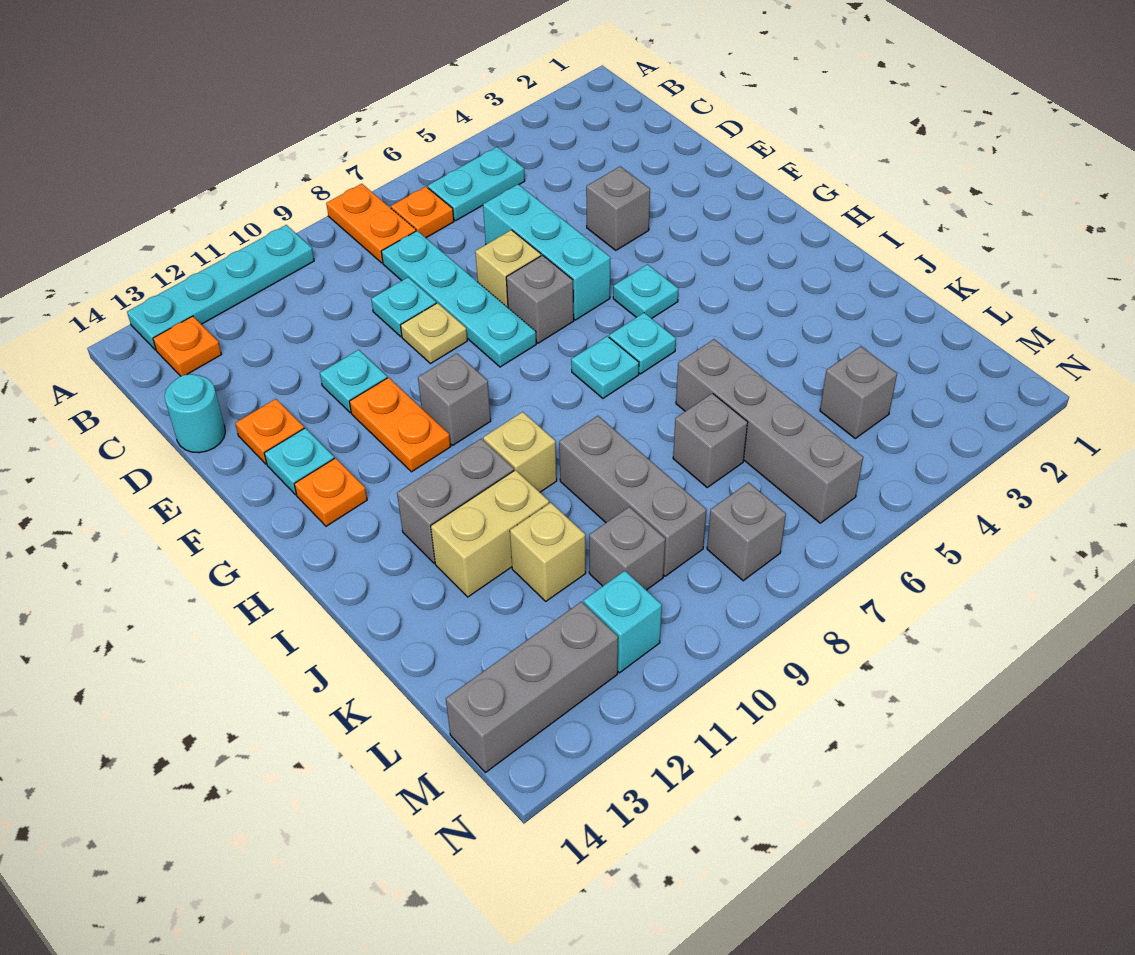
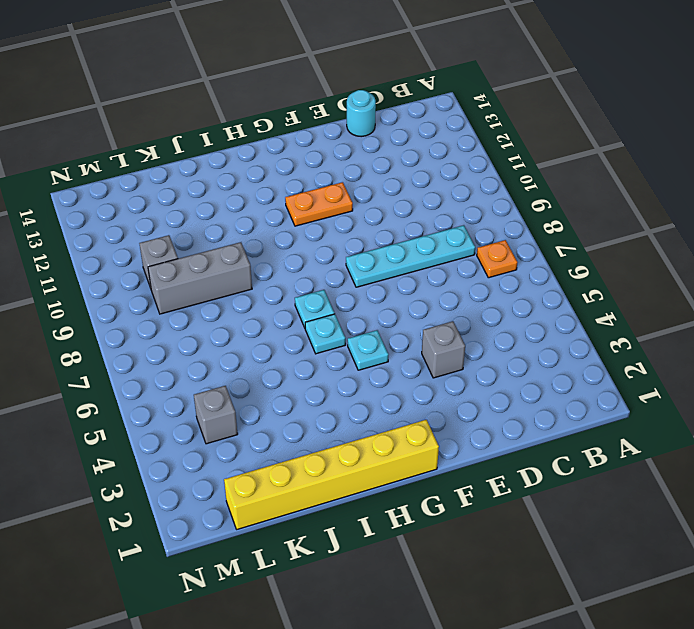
yellow 1x6 brick [224,420,439,529] -> none
none -> orange 1x2 plate [326,184,416,263]
none -> cyan 1x4 plate [127,225,314,350]
none -> cyan 1x2 plate [428,147,525,221]
none -> orange 1x1 plate [153,316,222,376]

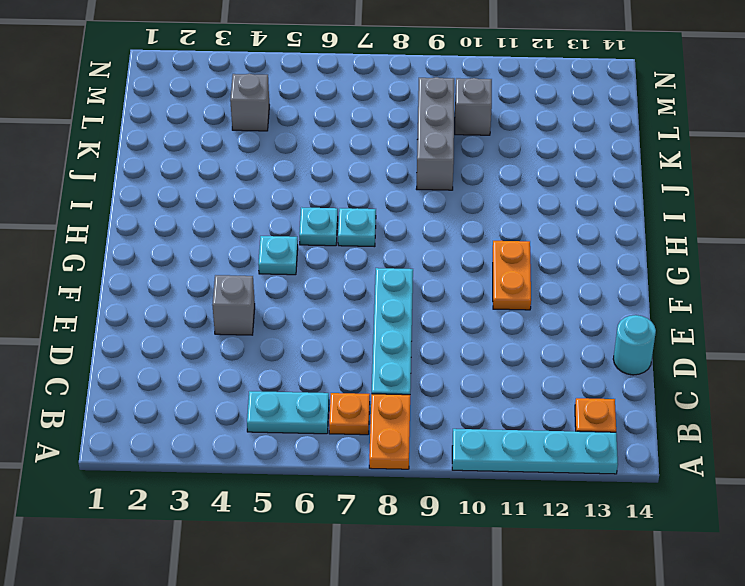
none -> cyan 1x3 brick [483,184,610,320]
none -> cyan 1x1 plate [371,277,436,336]
none -> tan 1x1 brick [475,230,541,307]
none -> tan 1x1 plate [401,303,467,364]

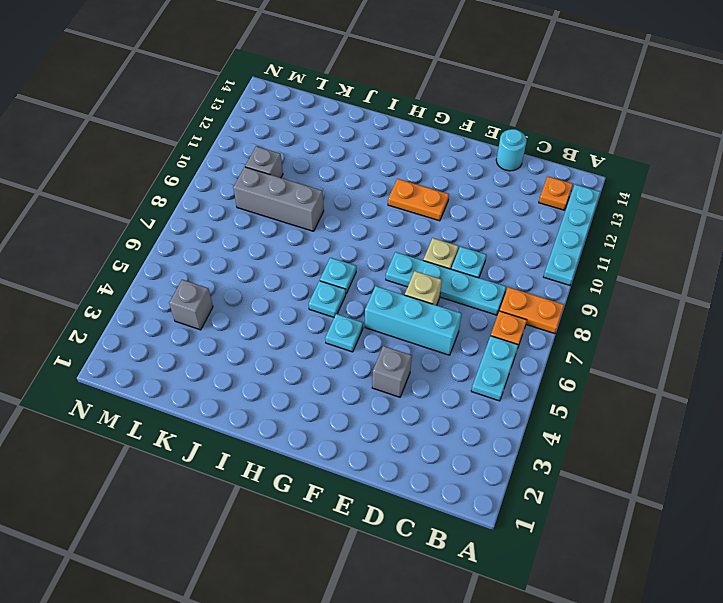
none -> cyan 1x1 plate [320,350,387,413]
none -> orange 1x1 plate [235,399,304,464]
none -> grey 1x1 brick [506,255,574,343]
none -> cyan 1x1 plate [264,428,334,495]

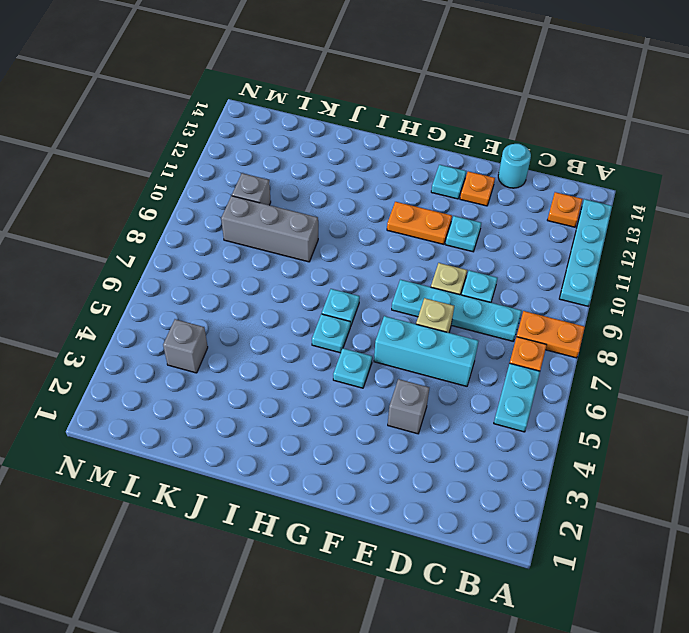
none -> grey 1x1 brick [506,255,574,343]
none -> grey 1x1 brick [418,353,491,445]
none -> orange 1x1 plate [294,458,367,526]
none -> tan 1x1 brick [483,412,557,492]

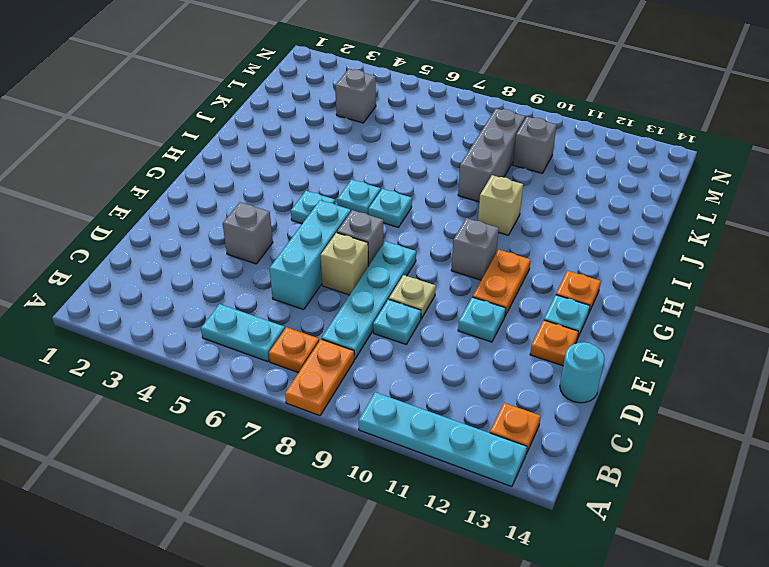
none -> grey 1x2 brick [397,439,514,563]
none -> grey 1x4 brick [676,339,863,523]
none -> tan 1x2 brick [431,470,549,597]
none -> grey 1x1 brick [673,393,748,487]

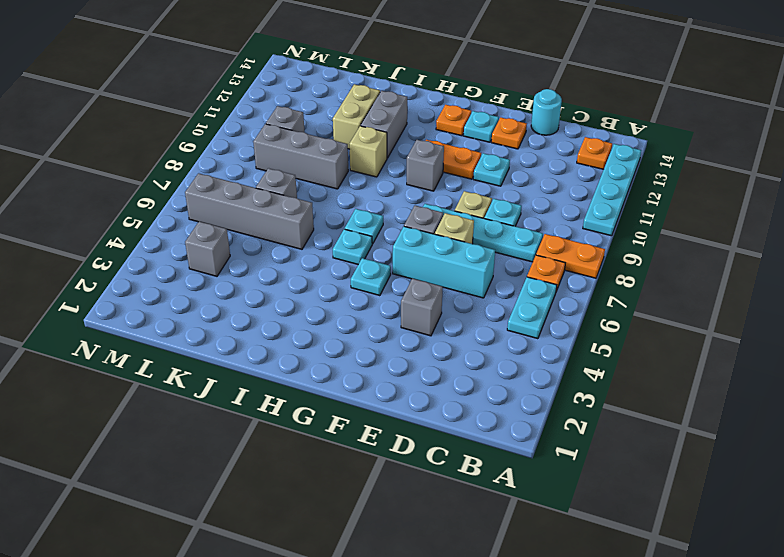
none -> tan 1x1 brick [510,503,586,601]
none -> grey 1x1 brick [707,482,786,581]
none -> cyan 1x1 brick [584,571,662,673]
none -> grey 1x3 brick [446,602,618,773]

